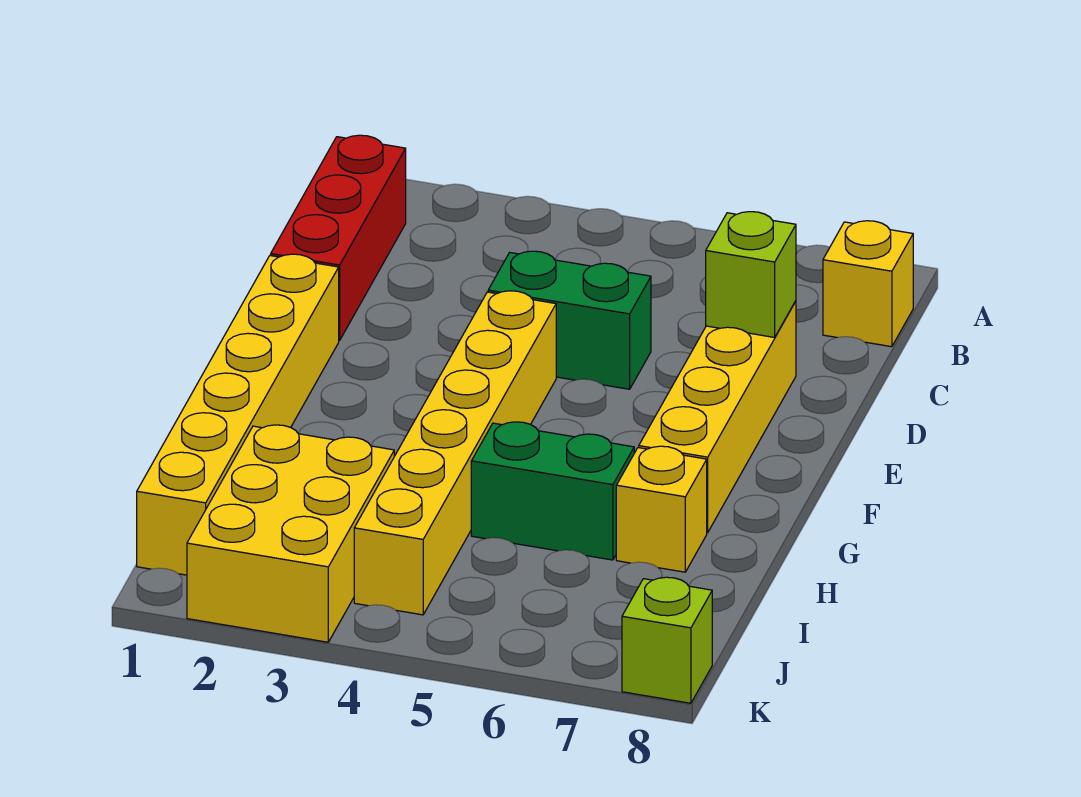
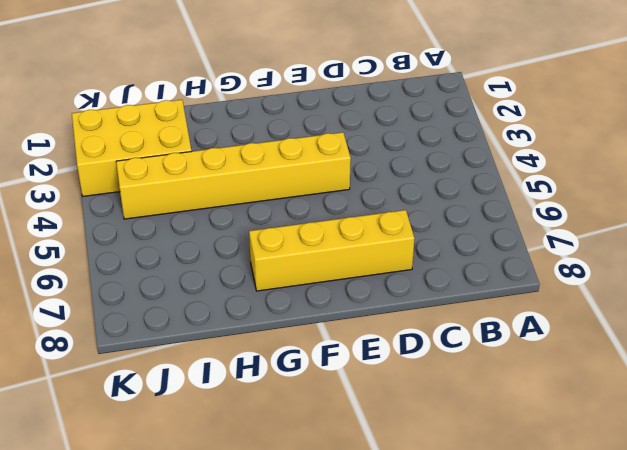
none -> red 1x3 brick [271,135,406,341]
none -> yellow 1x1 brick [823,221,913,347]

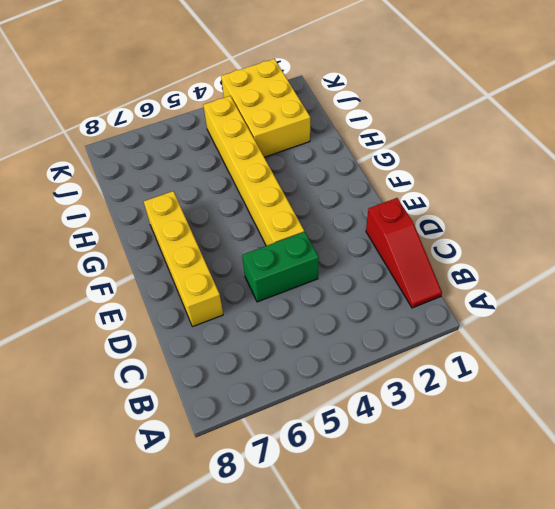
red 1x3 slope [366,198,442,308] -> red 1x3 brick [271,135,406,341]
none -> yellow 1x1 brick [823,221,913,347]
none -> yellow 1x6 brick [137,254,339,575]

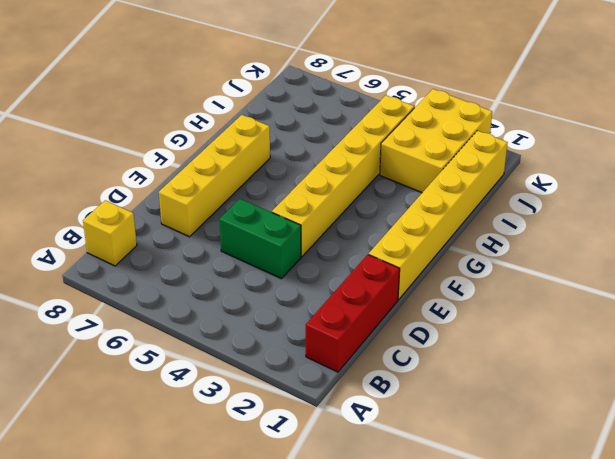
none -> green 1x2 brick [471,422,634,560]
none -> yellow 1x1 brick [616,446,707,572]

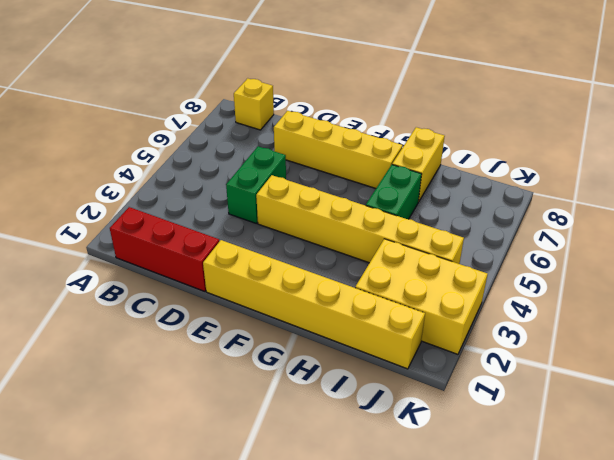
yellow 1x2 brick [392,127,445,202] -> yellow 1x1 brick [616,446,707,572]
none -> lime 1x1 brick [622,577,712,703]
none -> lime 1x1 brick [706,212,796,337]

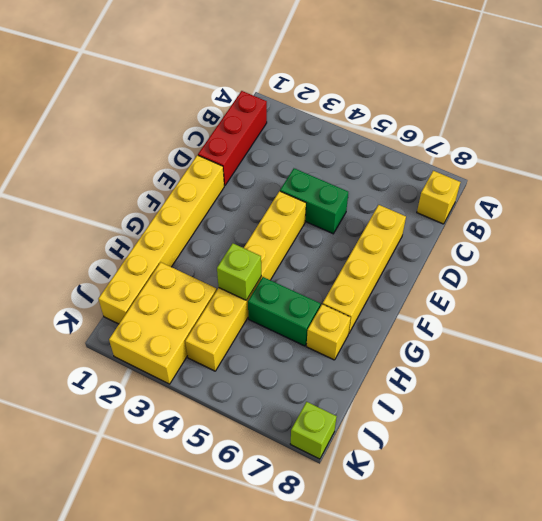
lime 1x1 brick [217,243,261,300] -> lime 1x1 brick moved to [706,212,796,337]

